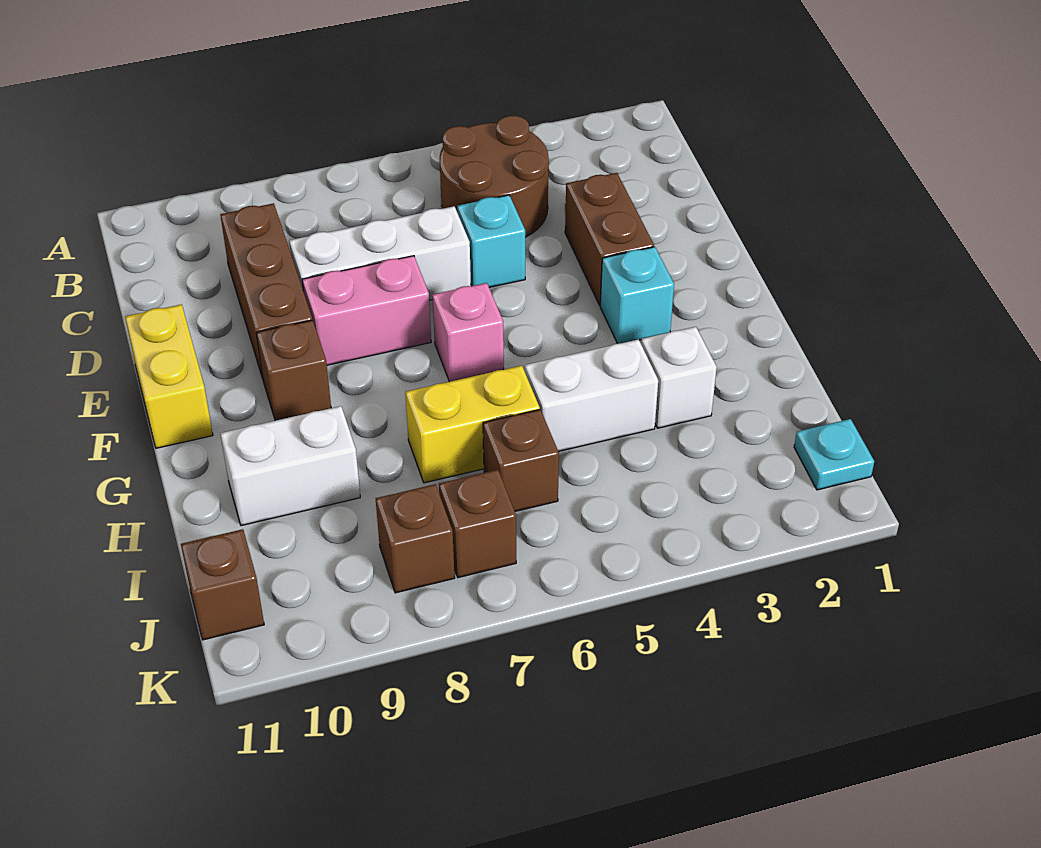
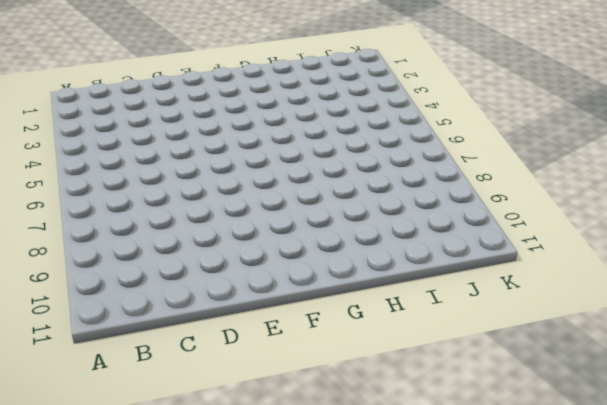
none -> brown 2x2 round brick [440,116,549,237]
none -> brown 1x3 brick [220,203,312,378]
none -> brown 1x2 brick [565,173,654,305]

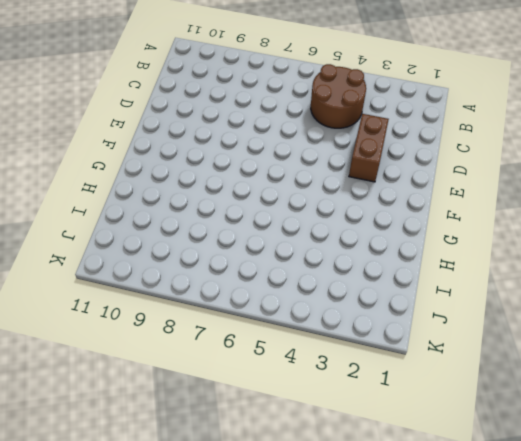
none -> brown 1x3 brick [220,203,312,378]
none -> cyan 1x1 brick [457,195,525,287]
none -> white 1x3 brick [289,206,471,300]

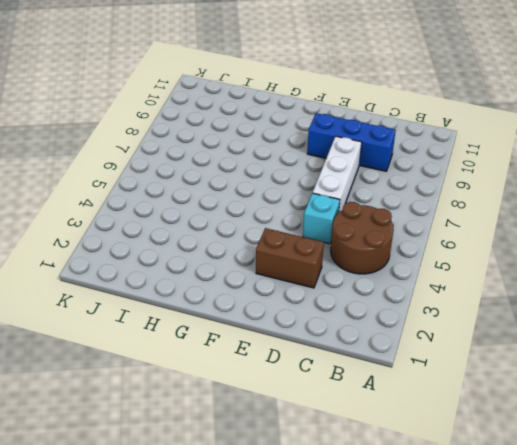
blue 1x3 brick [307,113,396,171] -> brown 1x3 brick [220,203,312,378]
none -> pink 1x2 brick [302,256,431,365]
none -> yellow 1x2 brick [125,304,213,448]
none -> cyan 1x1 brick [600,247,674,344]

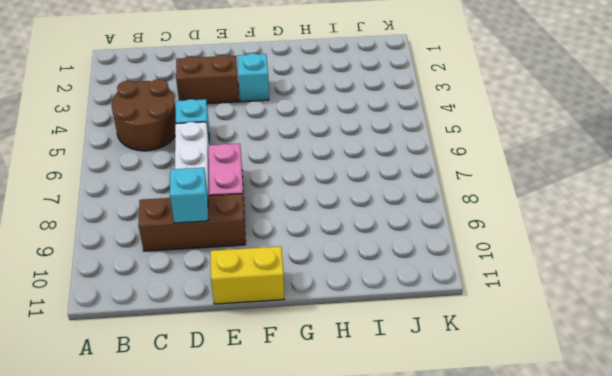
cyan 1x1 brick [170,168,208,223] -> none
none -> pink 1x1 brick [432,283,504,382]
none -> brown 1x1 brick [256,320,331,421]
none -> white 1x1 brick [641,327,717,428]

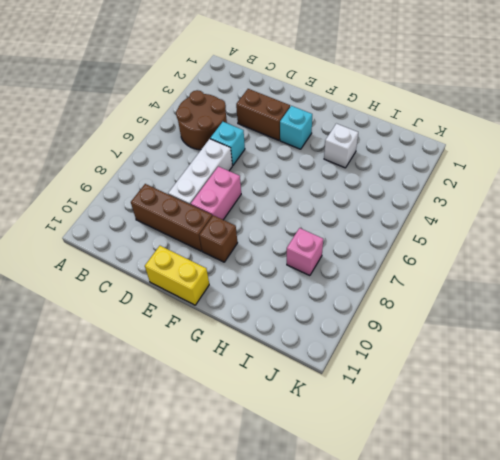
pink 1x1 brick [287,228,323,276] -> pink 1x1 brick moved to [432,283,504,382]
none -> white 1x2 brick [525,339,658,451]
none -> yellow 1x2 brick [405,366,540,483]
none -> white 1x2 brick [220,406,360,526]

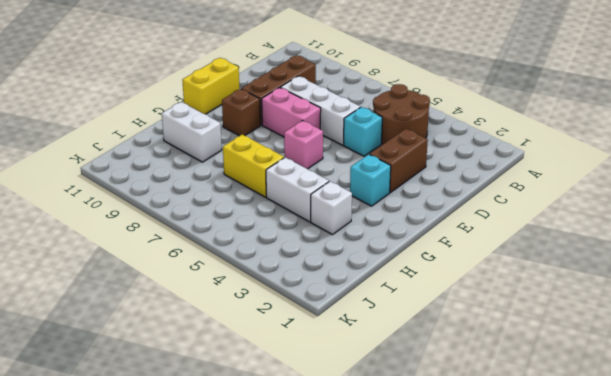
none -> brown 1x1 brick [483,410,559,511]
none -> cyan 1x1 plate [794,419,874,490]
none -> brown 1x1 brick [439,470,516,578]

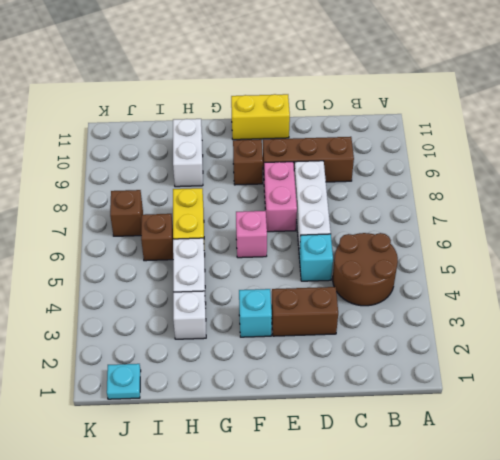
none -> brown 1x1 brick [376,484,455,593]
none -> brown 1x1 brick [181,529,264,640]

